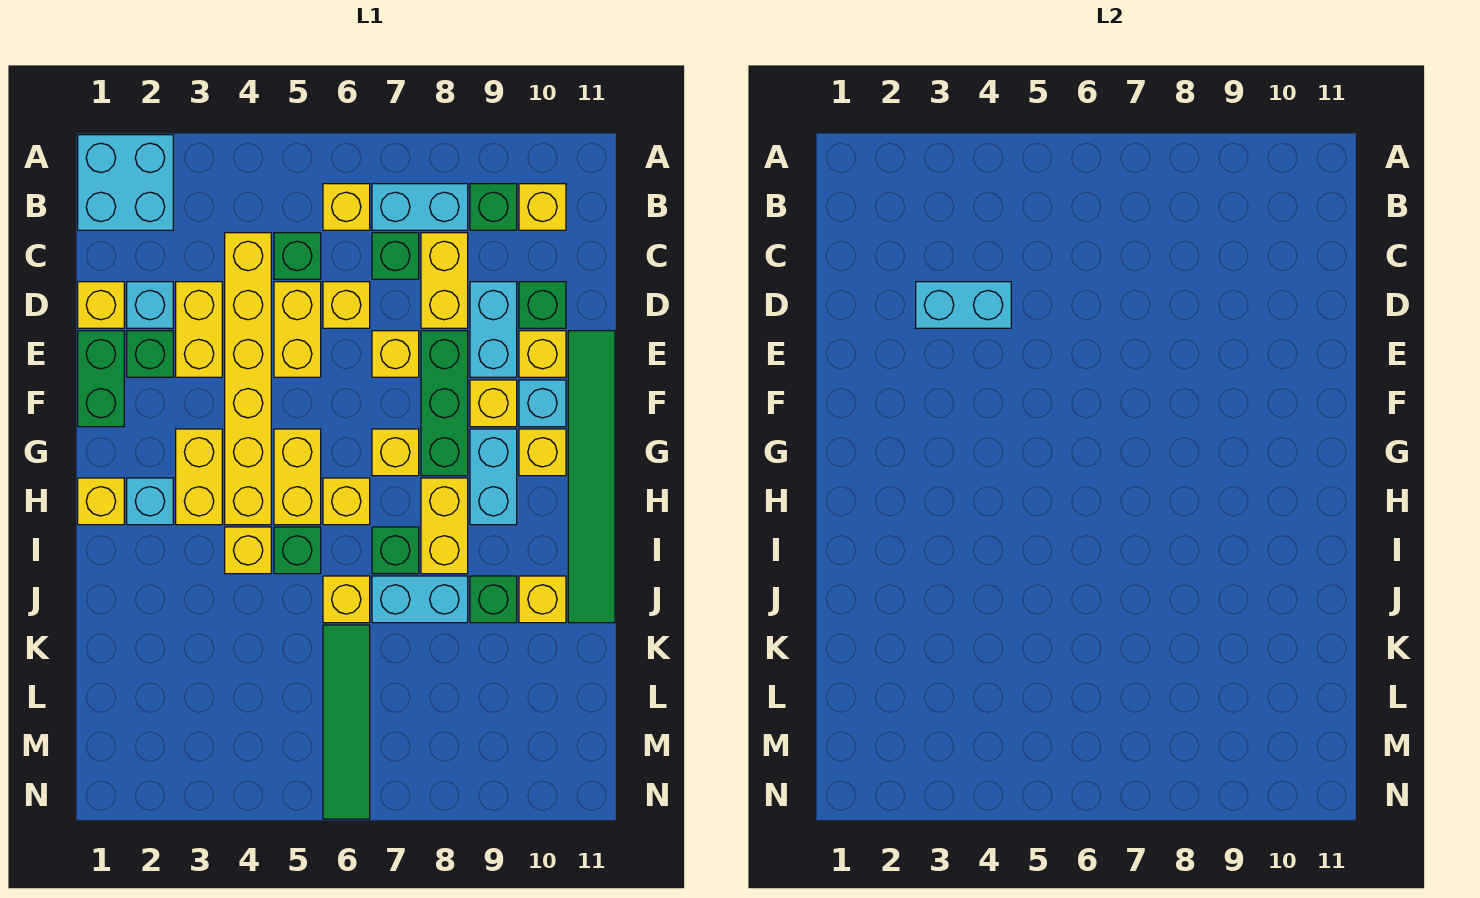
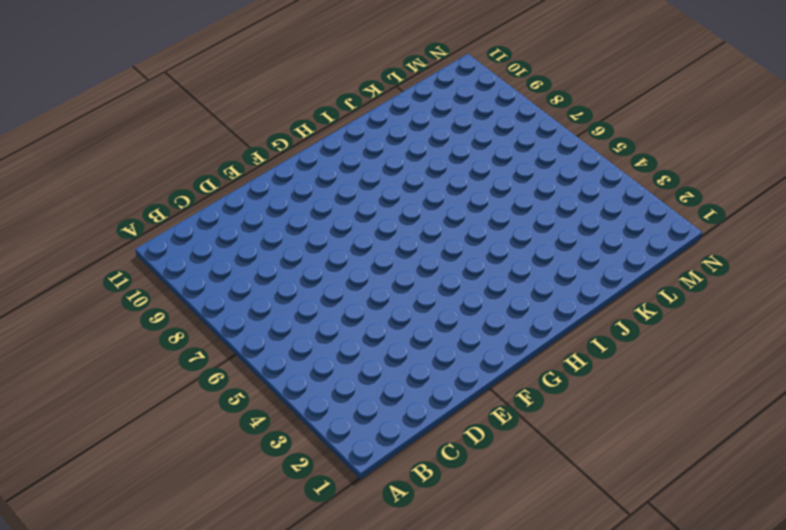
none -> cyan 2x2 brick [78,135,173,230]
none -> yellow 1x1 brick [323,184,370,230]
none -> cyan 1x2 brick [372,184,468,230]
none -> green 1x1 brick [470,184,517,230]

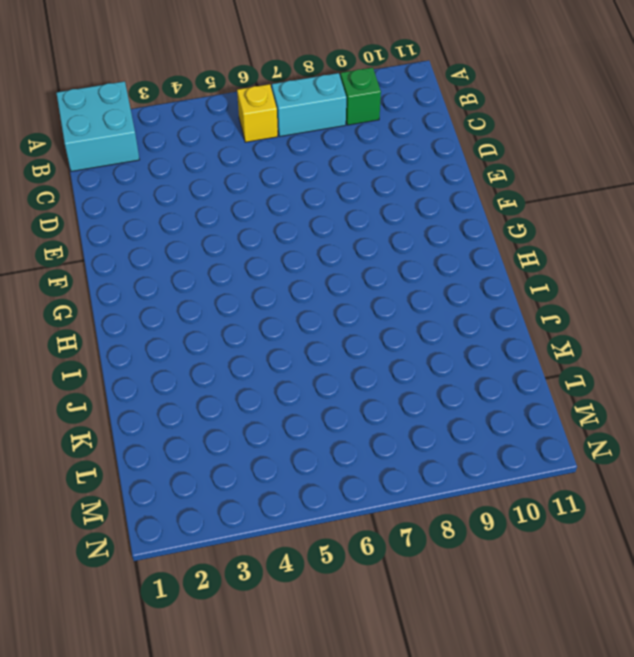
none -> yellow 1x1 brick [519,184,566,230]
none -> yellow 1x6 brick [225,233,271,525]
none -> green 1x1 brick [274,233,321,279]
none -> green 1x1 brick [372,233,419,279]

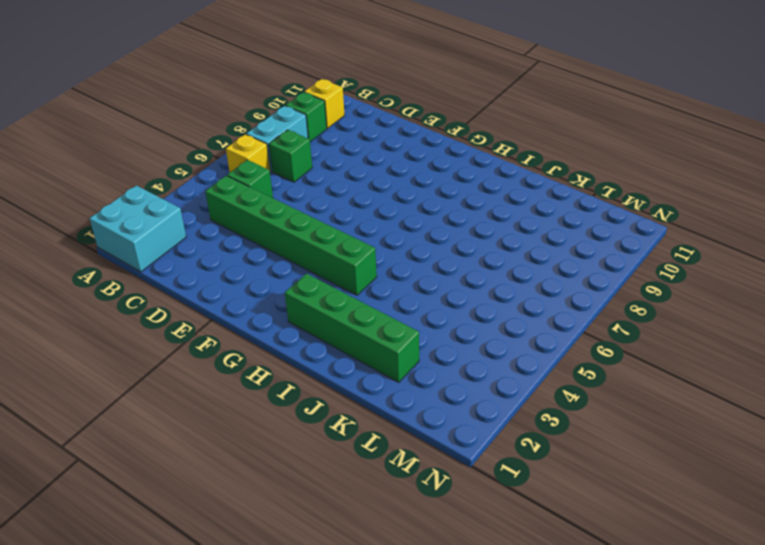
green 1x6 brick [205,176,377,295] -> yellow 1x6 brick [225,233,271,525]
green 1x4 brick [285,274,419,382] -> cyan 1x1 brick [127,478,173,525]
none -> yellow 1x2 brick [421,233,468,328]
none -> yellow 1x1 brick [78,282,124,328]
none -> cyan 1x1 brick [127,282,173,328]
none -> yellow 1x2 brick [176,282,222,377]

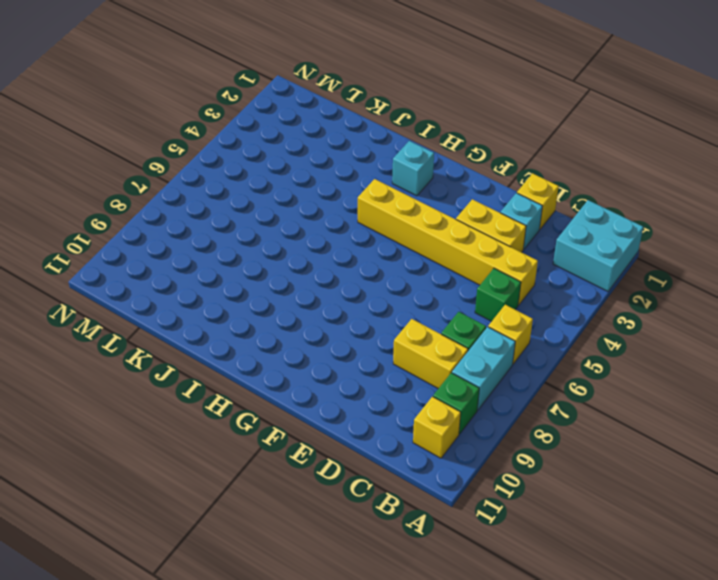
none -> yellow 1x2 brick [274,282,321,377]
none -> yellow 1x1 brick [323,282,370,328]
none -> cyan 1x2 brick [470,282,517,377]
none -> green 1x1 brick [519,282,566,328]

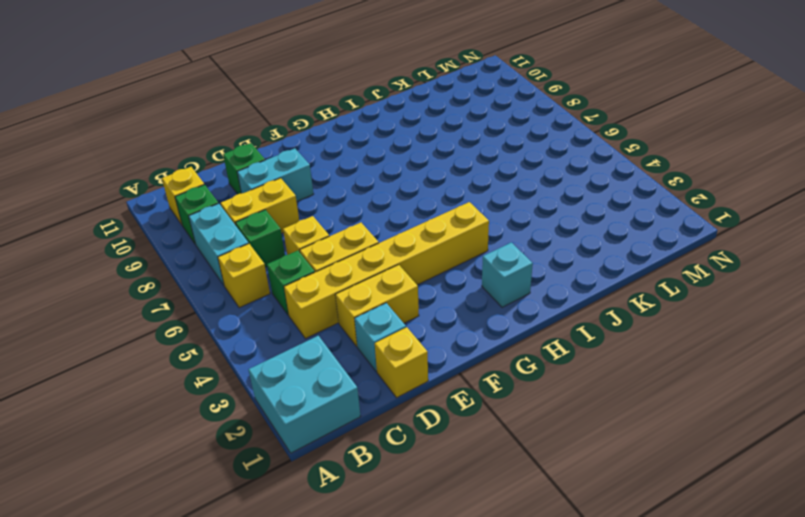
none -> green 1x2 brick [78,331,124,427]
none -> green 1x1 brick [127,331,173,377]
none -> yellow 1x1 brick [372,331,419,377]
none -> green 1x3 brick [421,331,468,476]

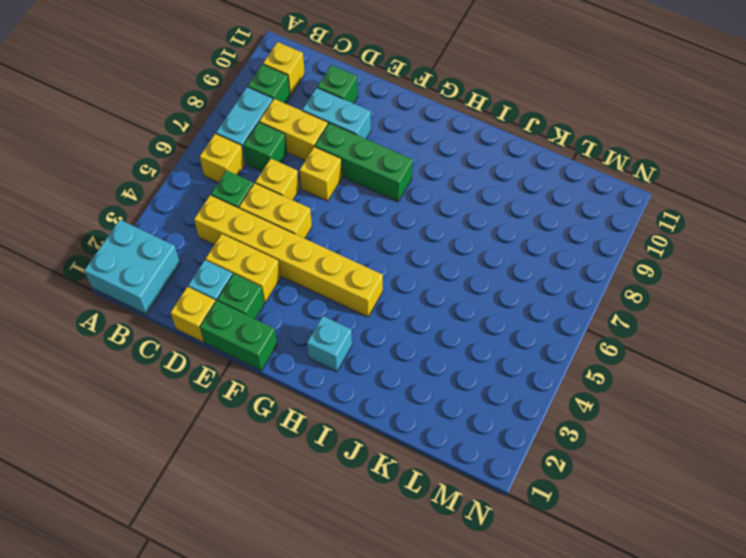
none -> yellow 1x1 brick [519,331,566,377]
none -> green 1x6 tile [568,331,615,623]
none -> yellow 1x1 brick [470,380,517,427]
none -> cyan 1x1 brick [519,380,566,427]

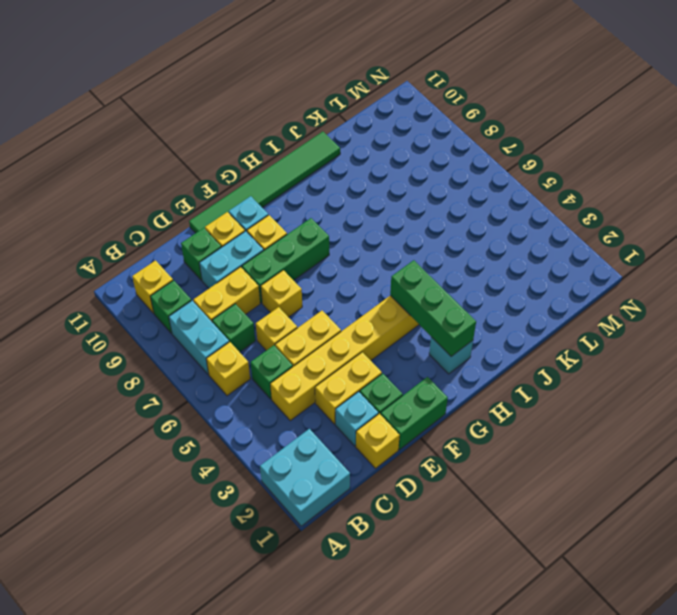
green 1x3 brick [390,260,476,356] -> none
none -> yellow 1x2 brick [176,429,222,525]
none -> yellow 1x2 brick [274,429,321,525]
none -> yellow 1x1 brick [372,429,419,476]
none -> cyan 1x2 brick [470,429,517,525]

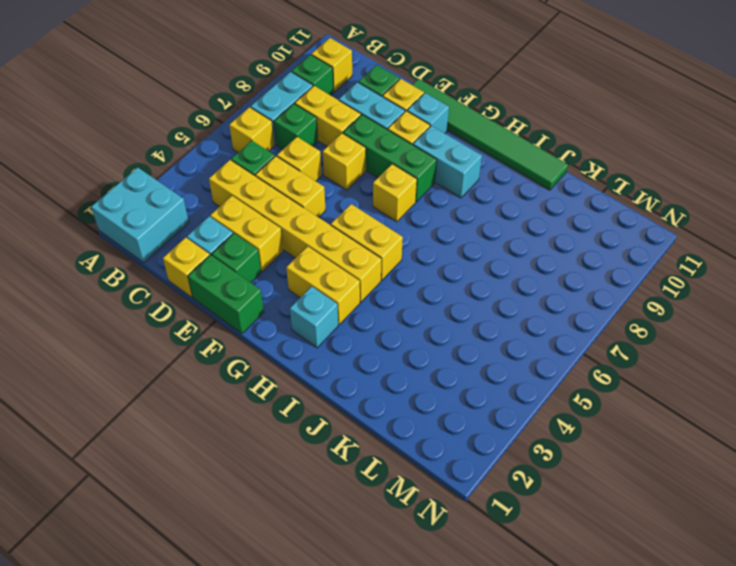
none -> yellow 1x1 brick [519,429,566,476]
none -> yellow 1x1 brick [78,478,124,525]
none -> yellow 1x1 brick [323,478,370,525]
none -> yellow 1x2 brick [421,478,468,574]

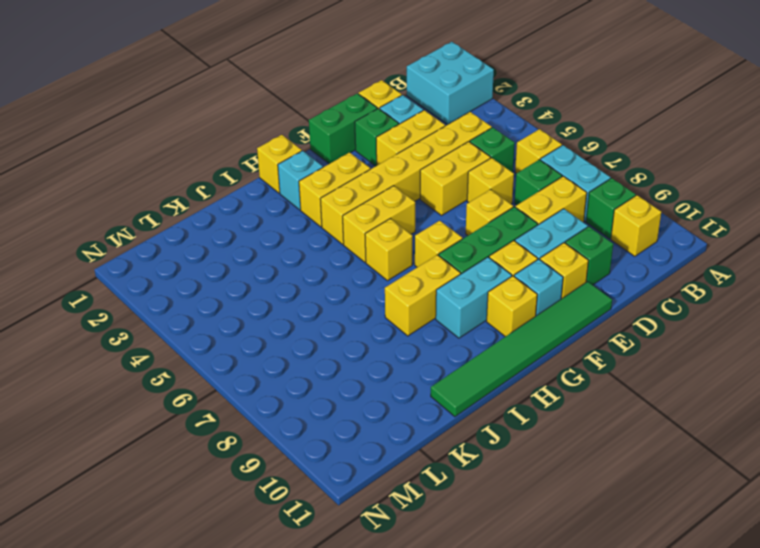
none -> yellow 1x1 brick [225,527,271,574]
none -> green 1x1 brick [274,527,321,574]
none -> green 1x1 brick [372,527,419,574]
none -> yellow 1x1 brick [323,576,370,623]

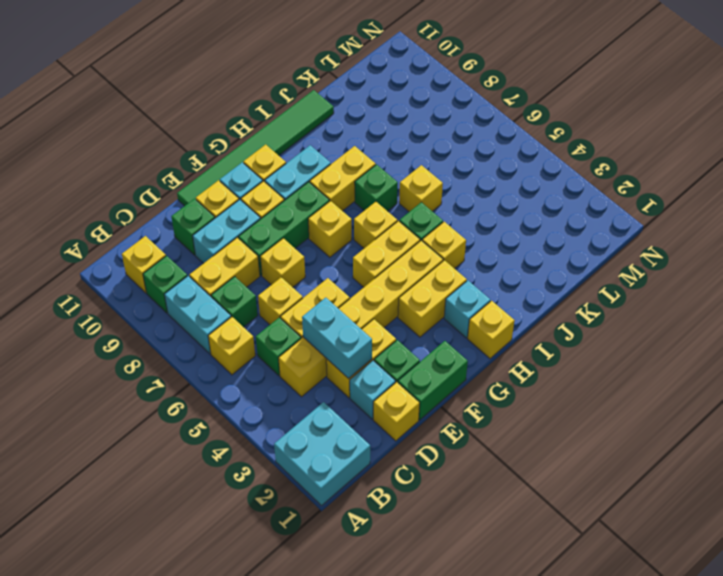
none -> cyan 1x2 brick [372,576,468,623]
none -> green 1x1 brick [470,576,517,623]
none -> yellow 1x1 brick [519,576,566,623]
none -> green 1x4 tile [323,625,370,819]

